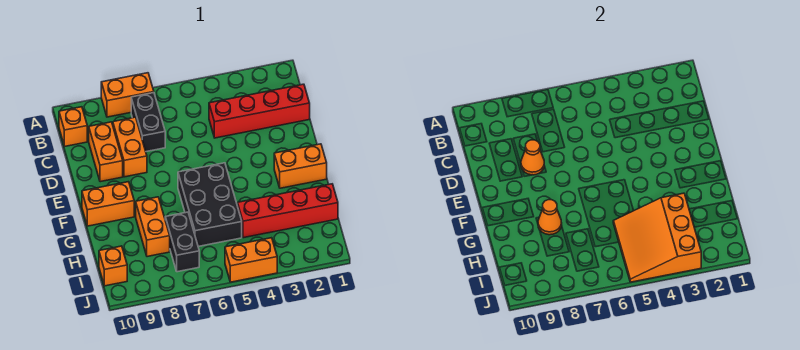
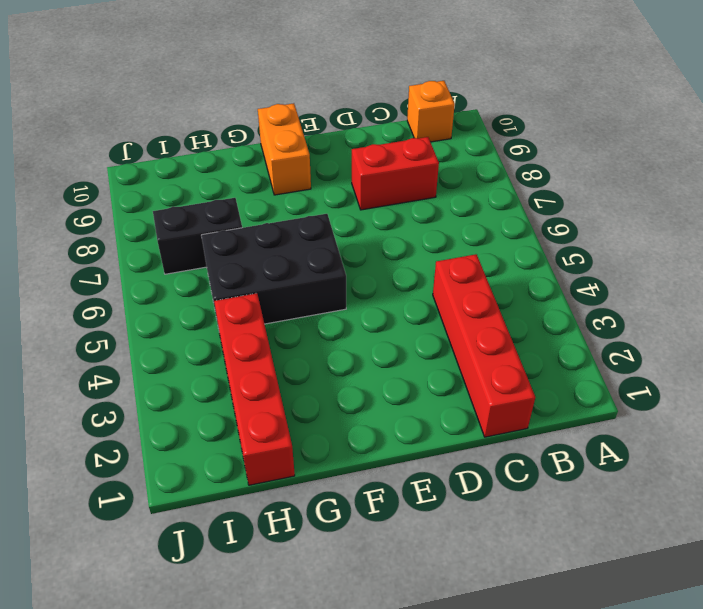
red 1x2 brick [352,137,439,210] -> orange 1x2 brick [113,117,147,177]
none -> orange 1x2 brick [101,73,154,117]
none -> black 1x2 brick [131,93,165,152]
none -> orange 1x2 brick [89,122,123,182]

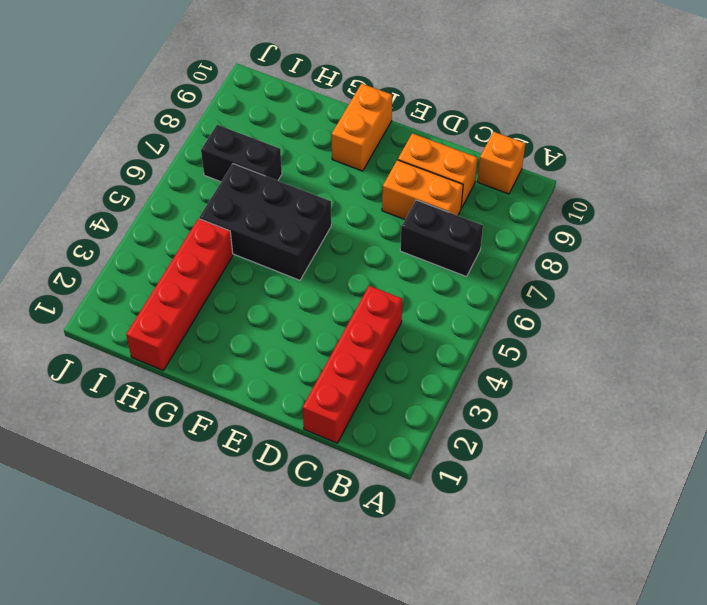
none -> orange 1x2 brick [101,73,154,117]
none -> orange 1x2 brick [274,144,327,188]
none -> orange 1x2 brick [136,197,170,257]

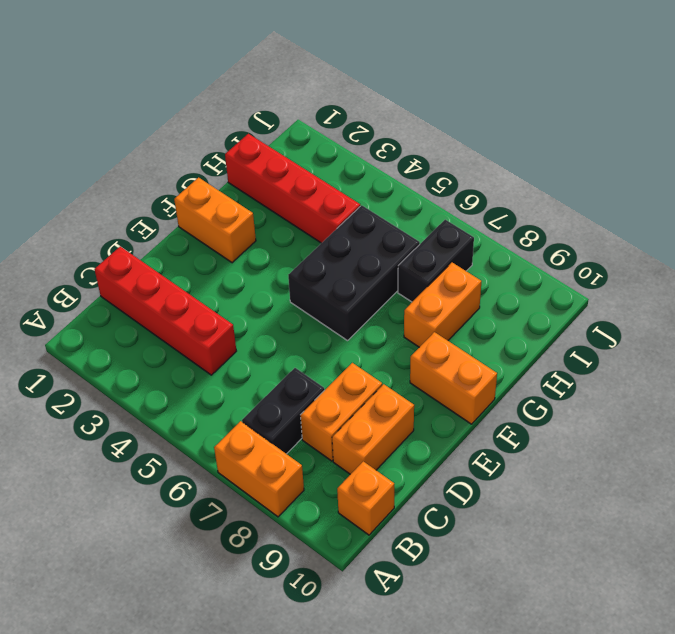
none -> orange 1x1 brick [99,246,127,286]
none -> orange 1x2 brick [225,238,277,282]
none -> orange 1x1 cone [521,140,544,175]

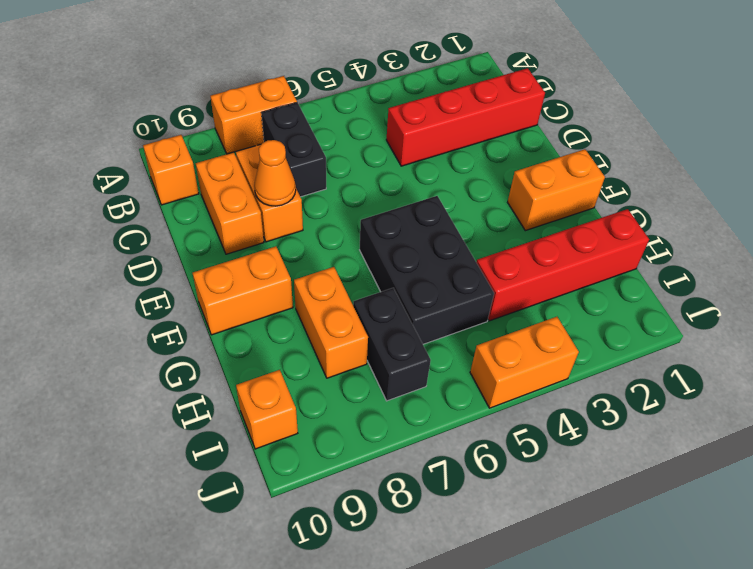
none -> orange 1x1 cone [538,200,562,235]
none -> orange 3x3 slope [613,193,701,282]

